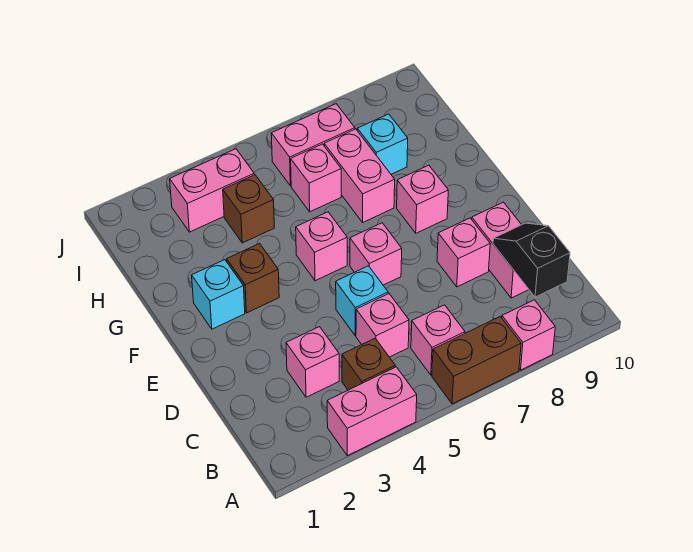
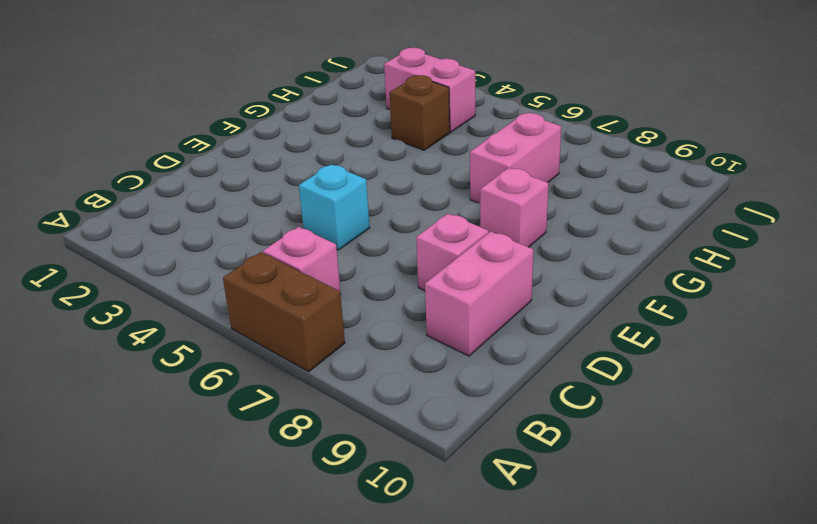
none -> pink 1x2 brick [327,367,417,456]
none -> pink 1x1 brick [502,300,555,370]
none -> brown 1x1 brick [342,338,395,390]

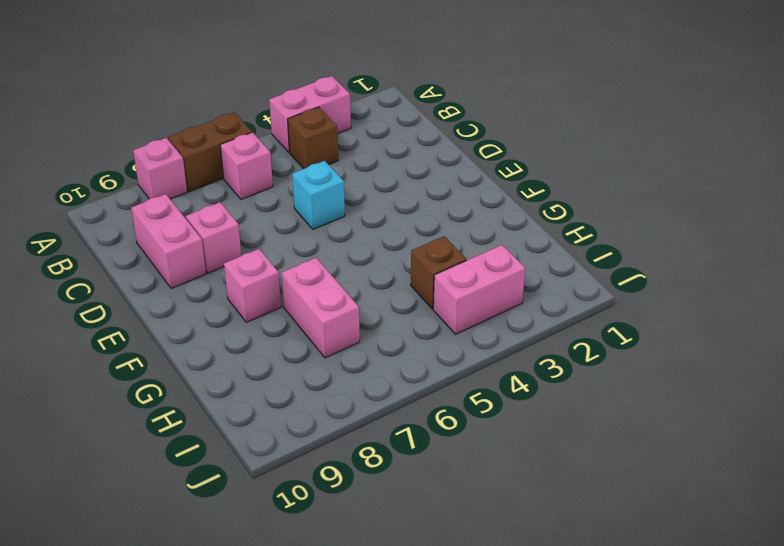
none -> pink 1x1 brick [286,327,339,397]
none -> pink 1x1 brick [356,294,409,357]
none -> pink 1x1 brick [350,223,402,285]

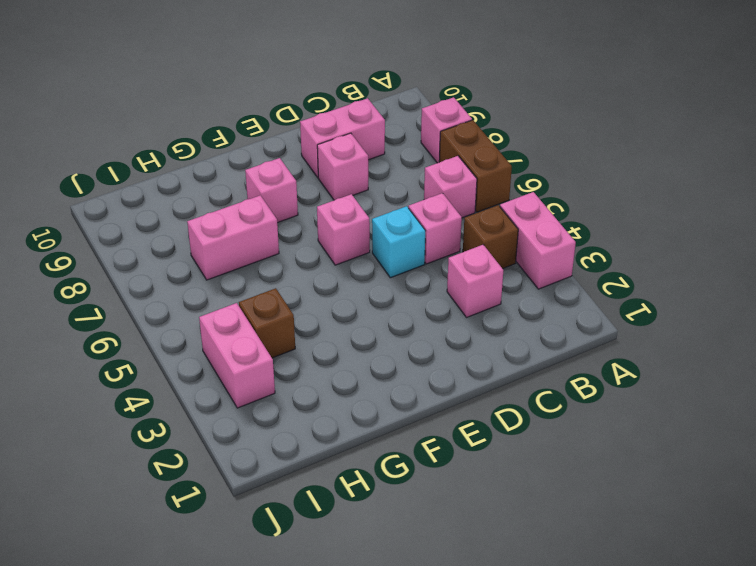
none -> cyan 1x1 brick [192,260,245,329]
none -> brown 1x1 brick [227,244,279,313]
none -> pink 1x1 brick [296,212,347,281]

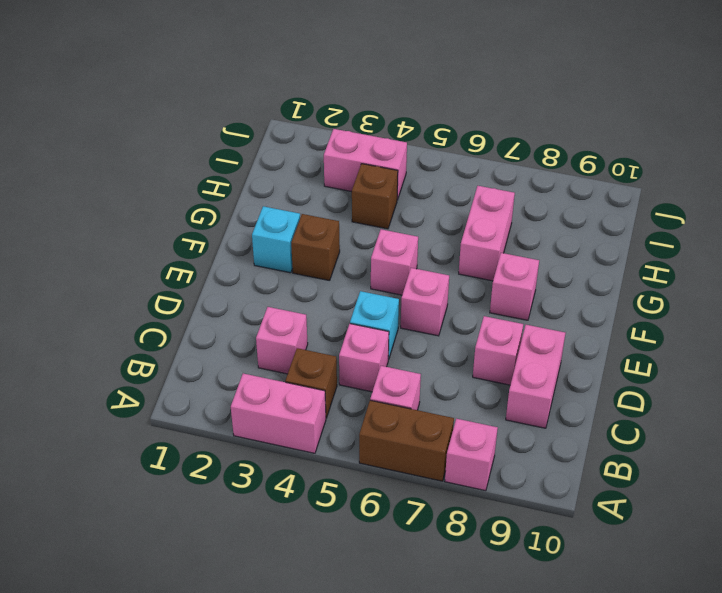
none -> pink 1x1 brick [291,144,341,212]
none -> cyan 1x1 brick [357,114,408,174]
none -> pink 1x2 brick [271,104,355,186]

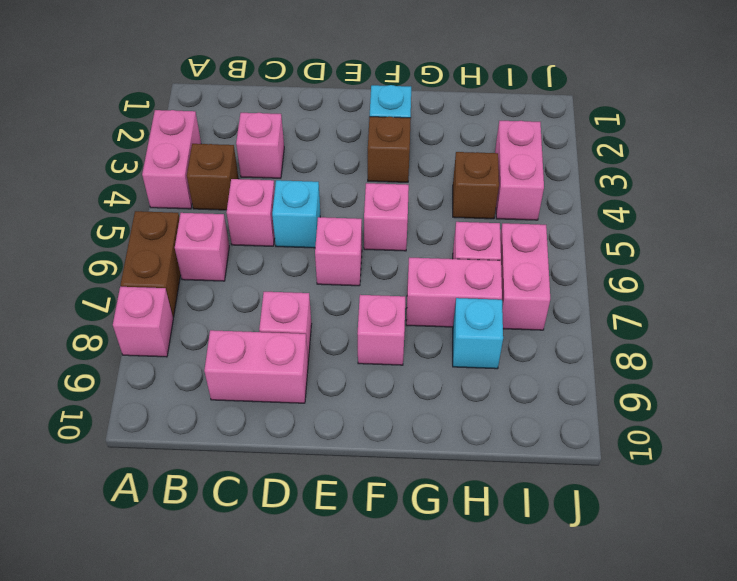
none -> black 1x2 slope [493,223,570,297]

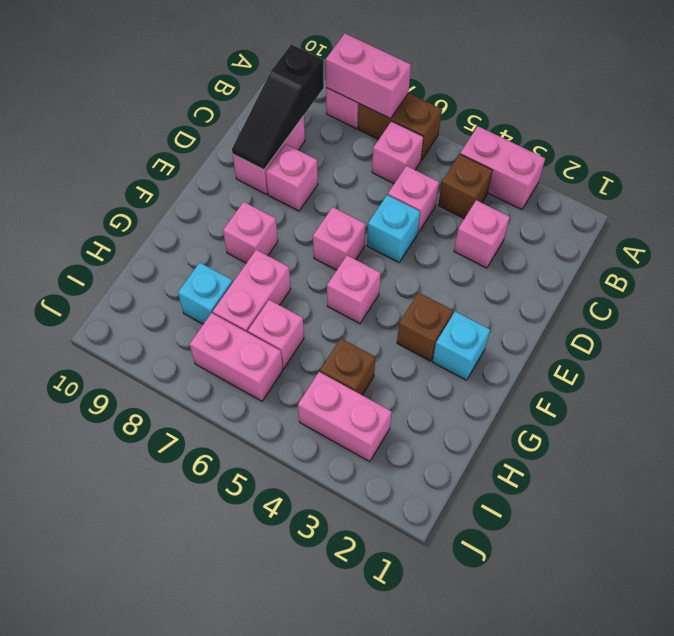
pink 1x2 brick [326,34,411,119] -> none
black 1x3 slope [232,44,324,170] -> black 1x2 slope [493,223,570,297]

